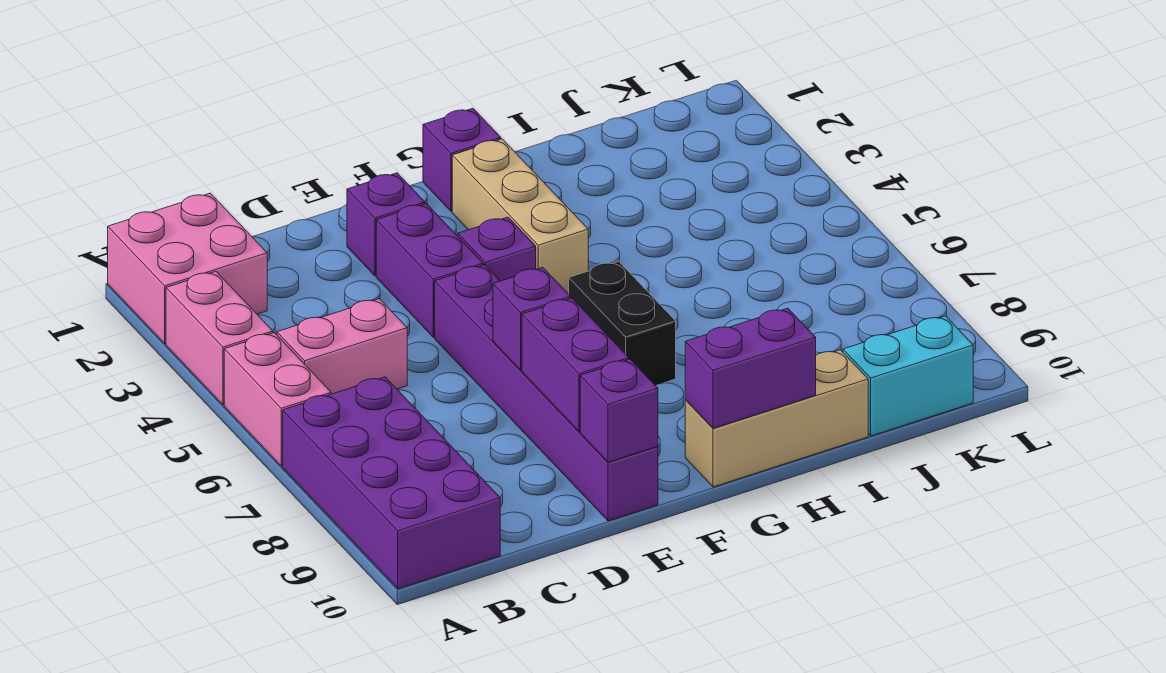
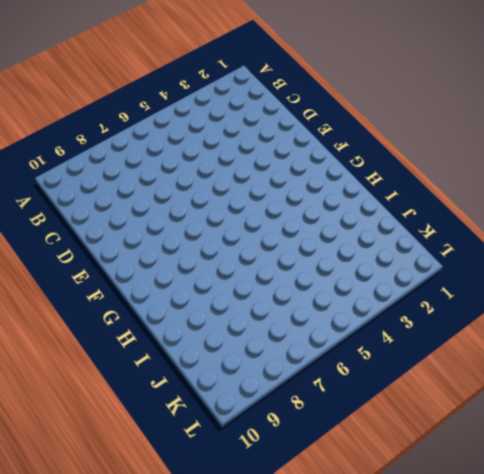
none -> pink 2x2 brick [108,193,267,344]
none -> pink 1x2 brick [166,271,273,405]
none -> pink 1x2 brick [224,333,331,466]

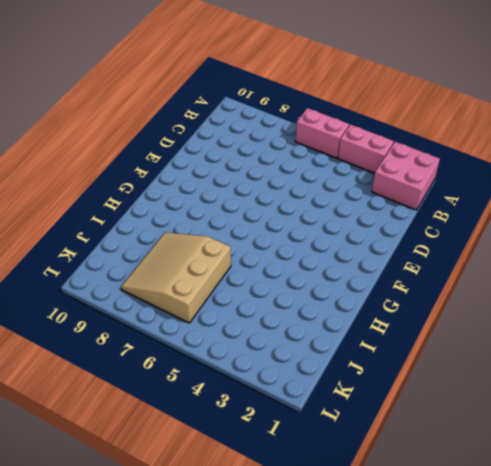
tan 3x3 slope [121,232,231,323] -> none
none -> purple 2x4 brick [283,377,500,589]
none -> pink 1x2 brick [277,299,407,394]
none -> purple 1x1 brick [347,173,425,276]

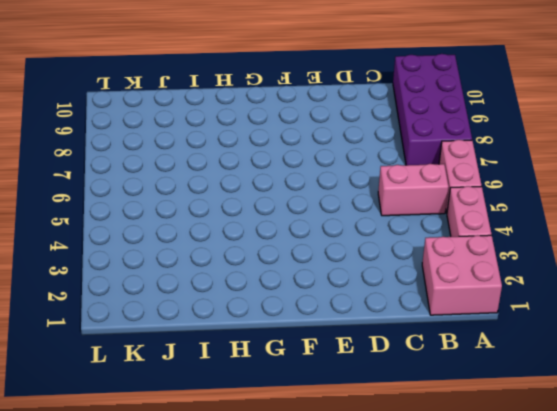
none -> purple 1x1 brick [347,173,425,276]
none -> purple 1x2 brick [376,204,483,337]
none -> purple 1x6 brick [435,265,658,521]

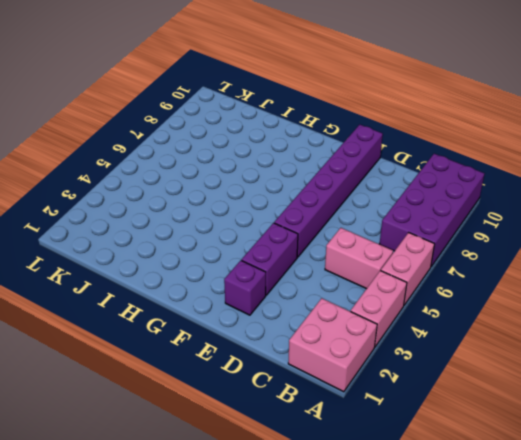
none -> purple 1x1 brick [458,217,536,281]
none -> purple 1x1 brick [423,108,501,211]
none -> tan 1x3 brick [452,139,588,293]

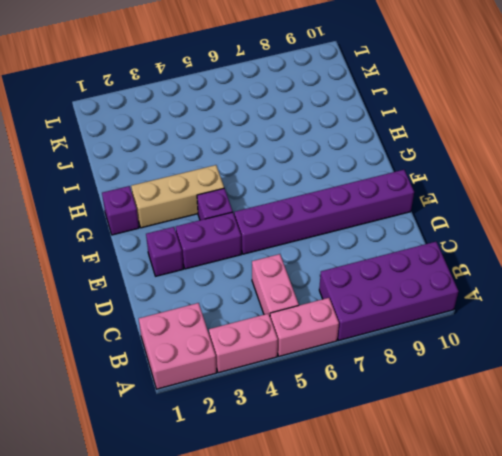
none -> black 1x2 brick [569,261,676,385]
none -> tan 1x3 brick [685,350,868,487]
none -> cyan 1x2 brick [843,316,973,436]

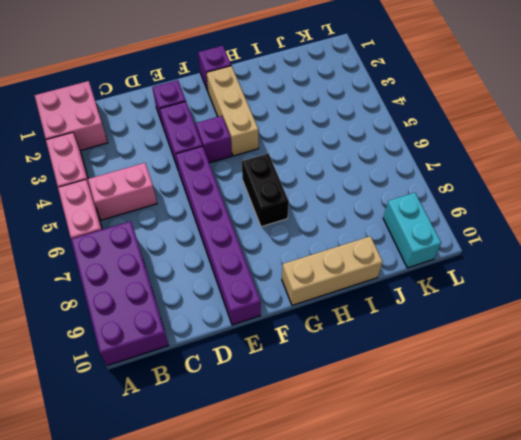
cyan 1x2 brick [383,193,441,268] -> cyan 1x2 brick turned to [843,316,973,436]
none -> purple 1x1 brick [493,267,571,370]
none -> purple 1x2 brick [522,298,629,432]
none -> purple 1x1 brick [580,359,658,462]

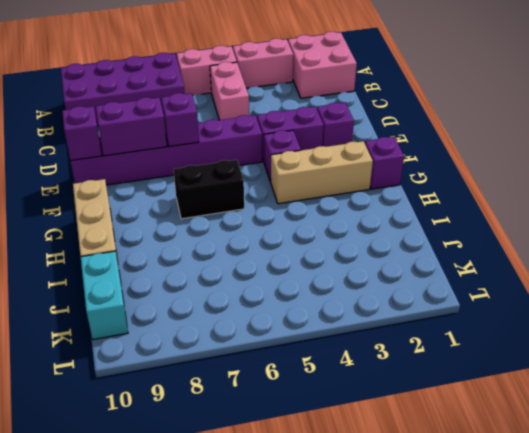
none -> purple 1x2 brick [685,308,816,428]

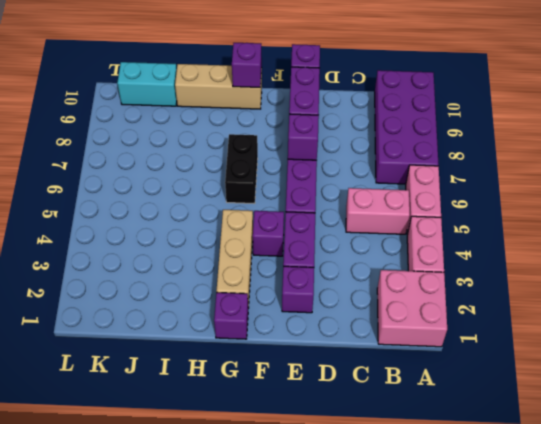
purple 1x1 brick [232,43,262,87] -> purple 1x2 brick [685,308,816,428]

